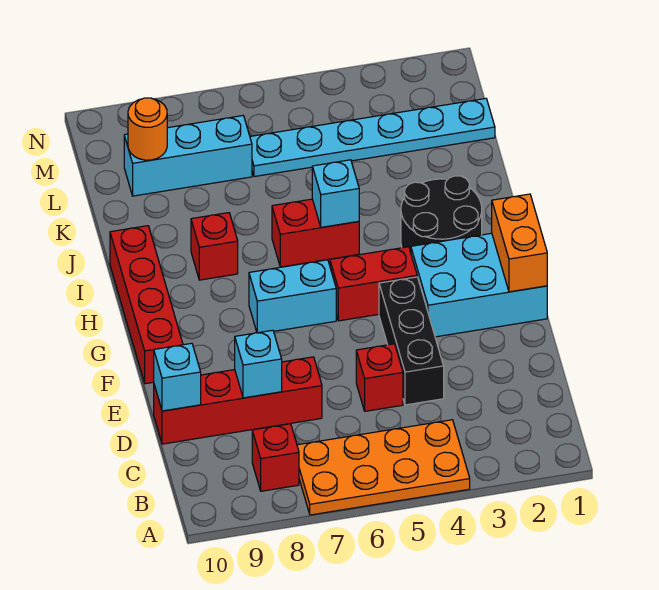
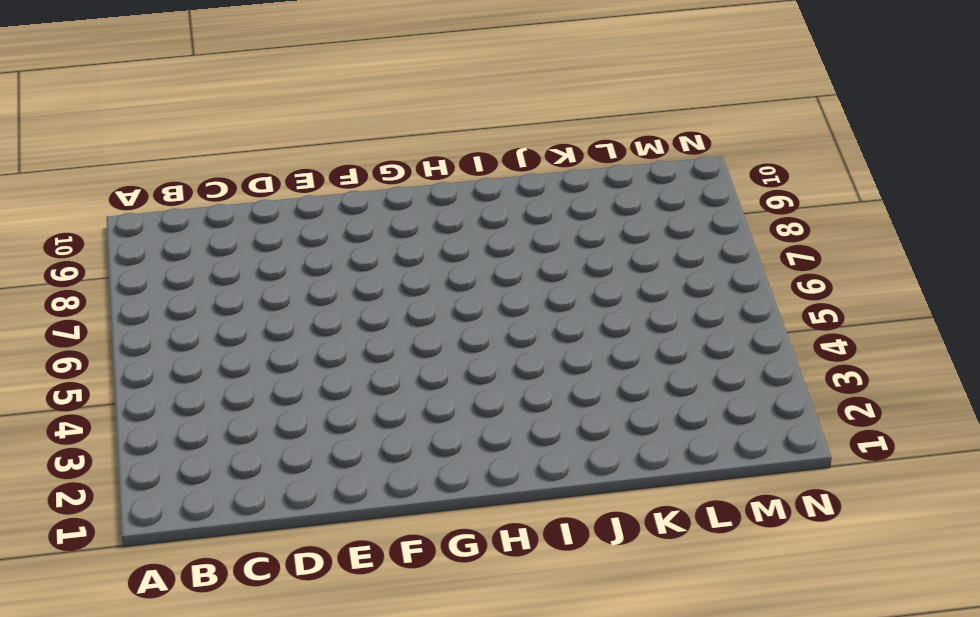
none -> orange 2x4 plate [297,420,470,515]
none -> red 1x1 brick [252,424,299,491]
none -> black 1x3 brick [379,277,444,405]

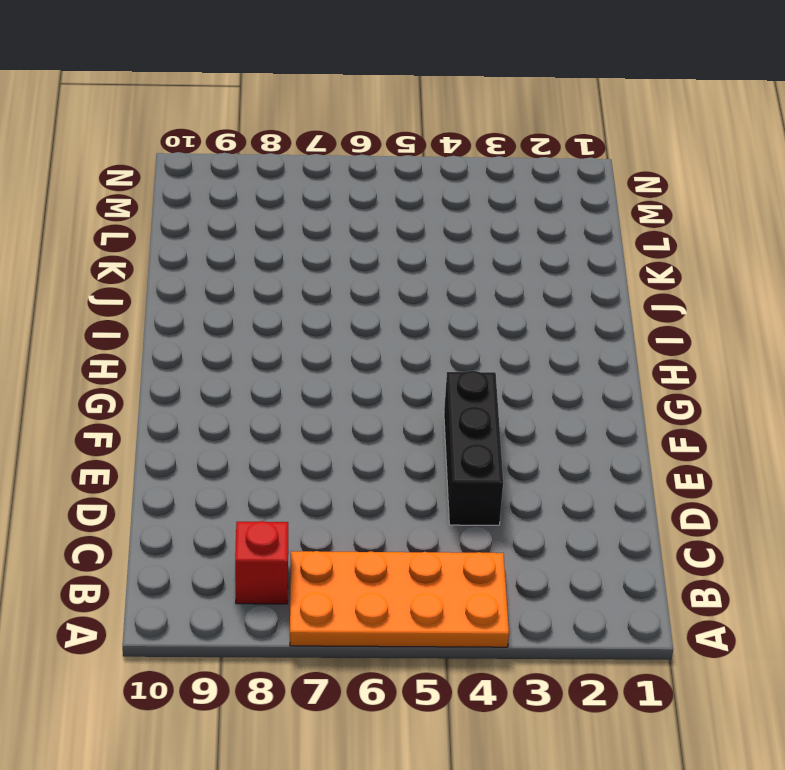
none -> red 1x1 brick [356,344,403,411]
none -> red 1x4 brick [154,357,322,444]
none -> cyan 2x3 brick [411,233,547,337]

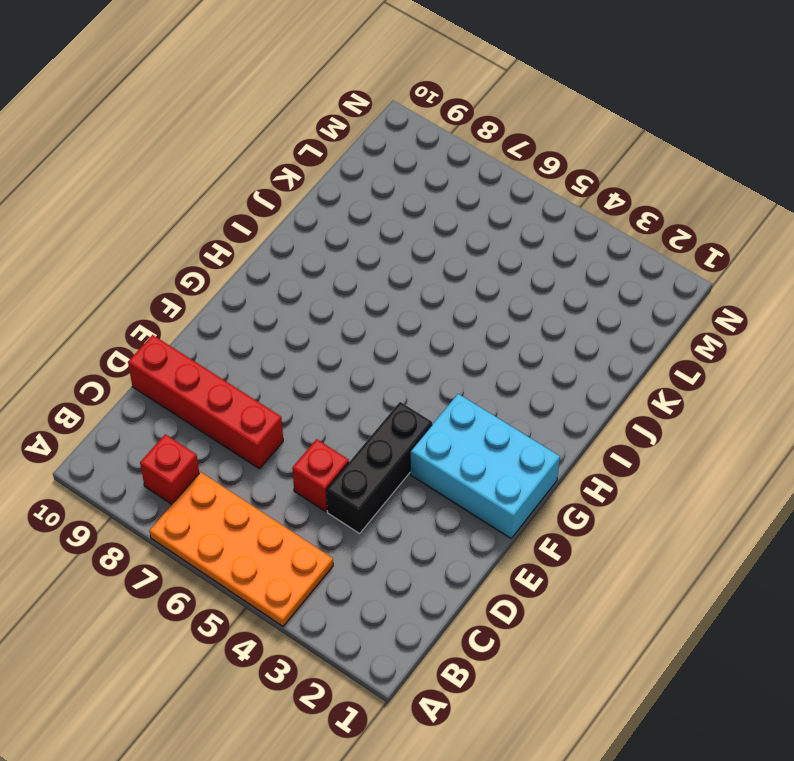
none -> red 1x4 brick [110,226,183,384]
none -> red 1x2 brick [330,247,417,321]
none -> cyan 1x2 brick [249,260,336,333]

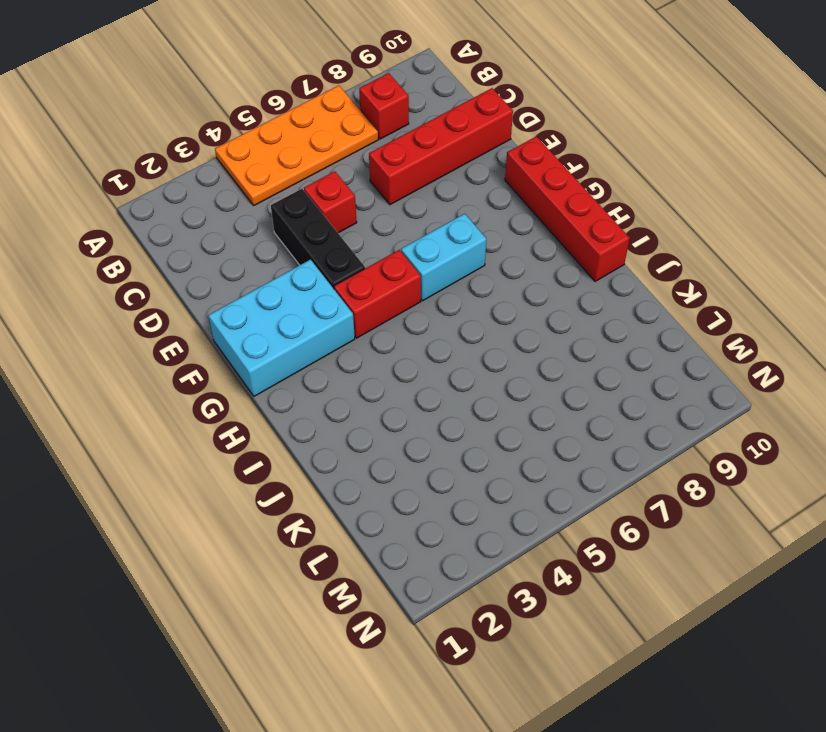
none -> black 2x2 round brick [401,176,482,252]
none -> red 1x2 brick [272,199,359,267]
none -> red 1x1 brick [191,213,238,280]

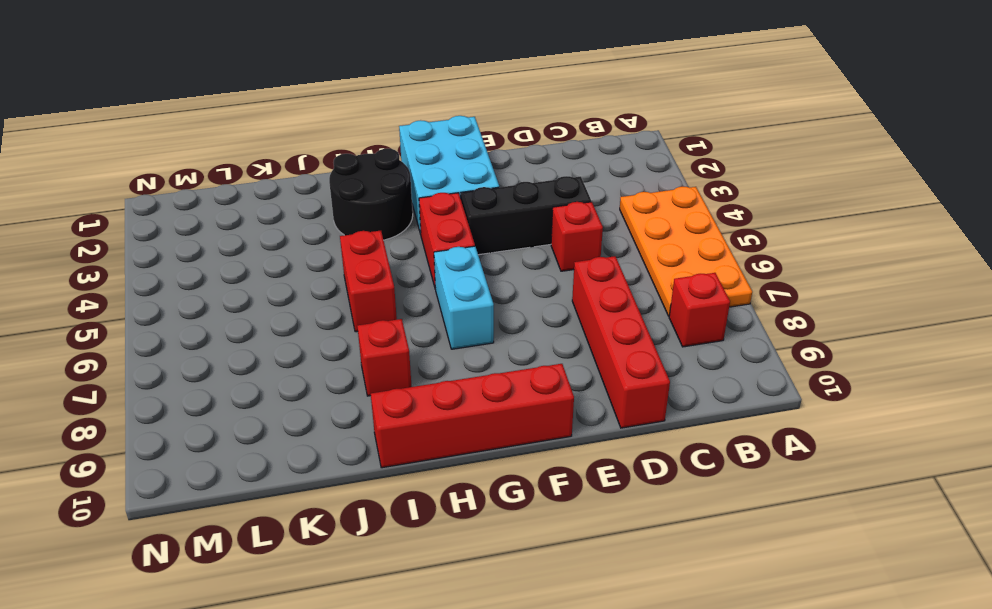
none -> cyan 1x6 plate [250,98,495,177]
none -> cyan 1x3 brick [124,116,252,196]
none -> cyan 1x1 brick [235,330,282,398]

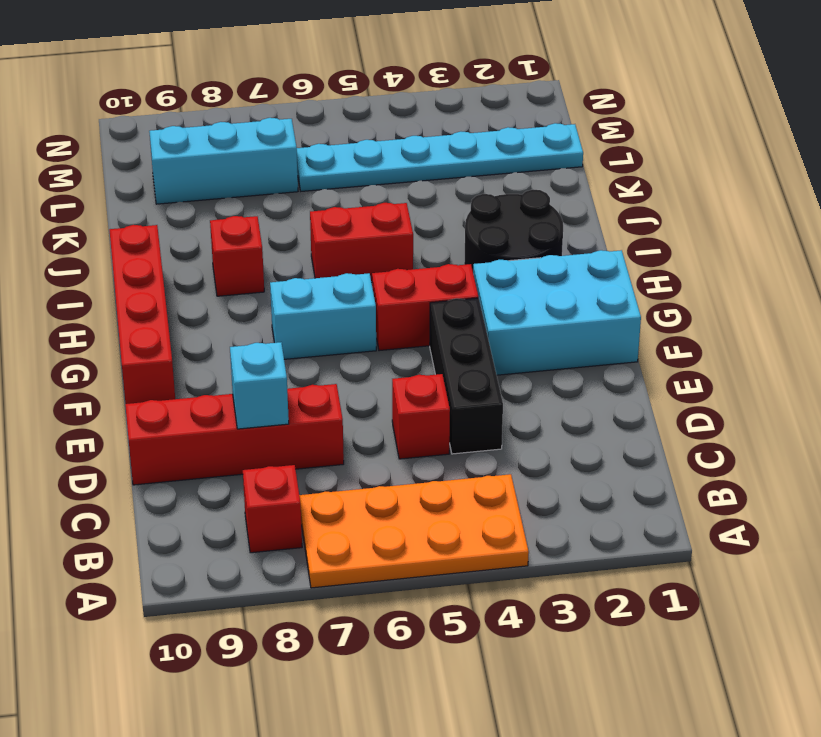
none -> cyan 1x1 brick [154,343,201,411]
none -> orange 1x2 brick [492,194,547,292]
none -> cyan 1x1 brick [312,160,359,227]

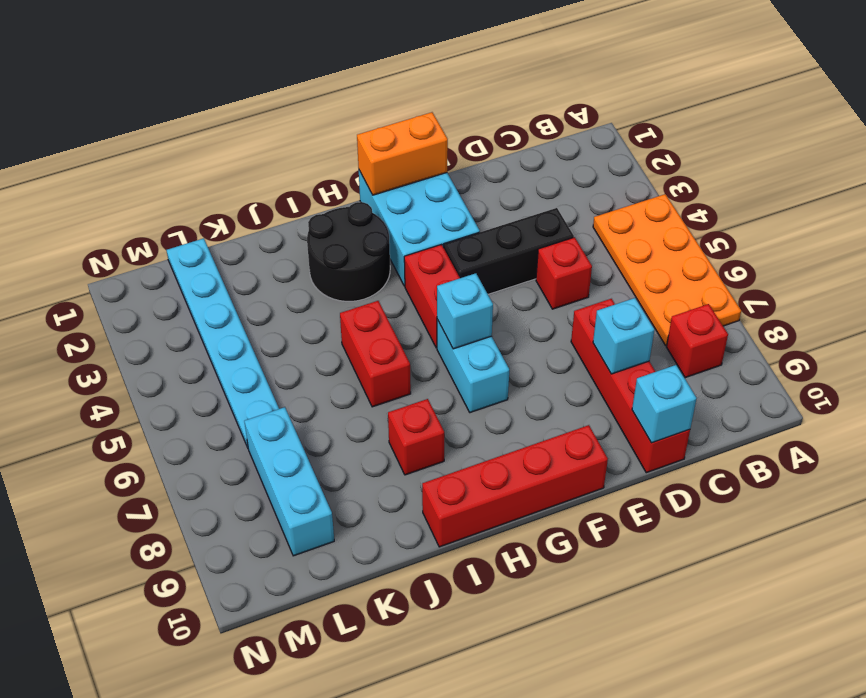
cyan 1x1 brick [437,273,493,349] -> cyan 1x1 brick moved to [312,160,359,227]
none -> orange 1x1 round brick [128,98,167,160]

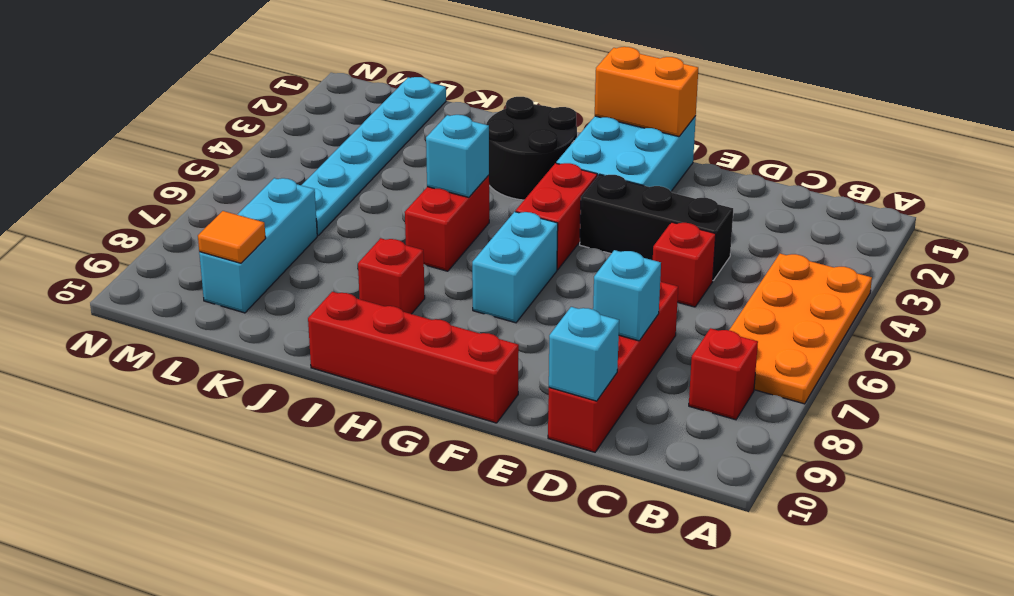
orange 1x1 tile [198,211,266,263] -> orange 1x1 round brick [128,98,167,160]

